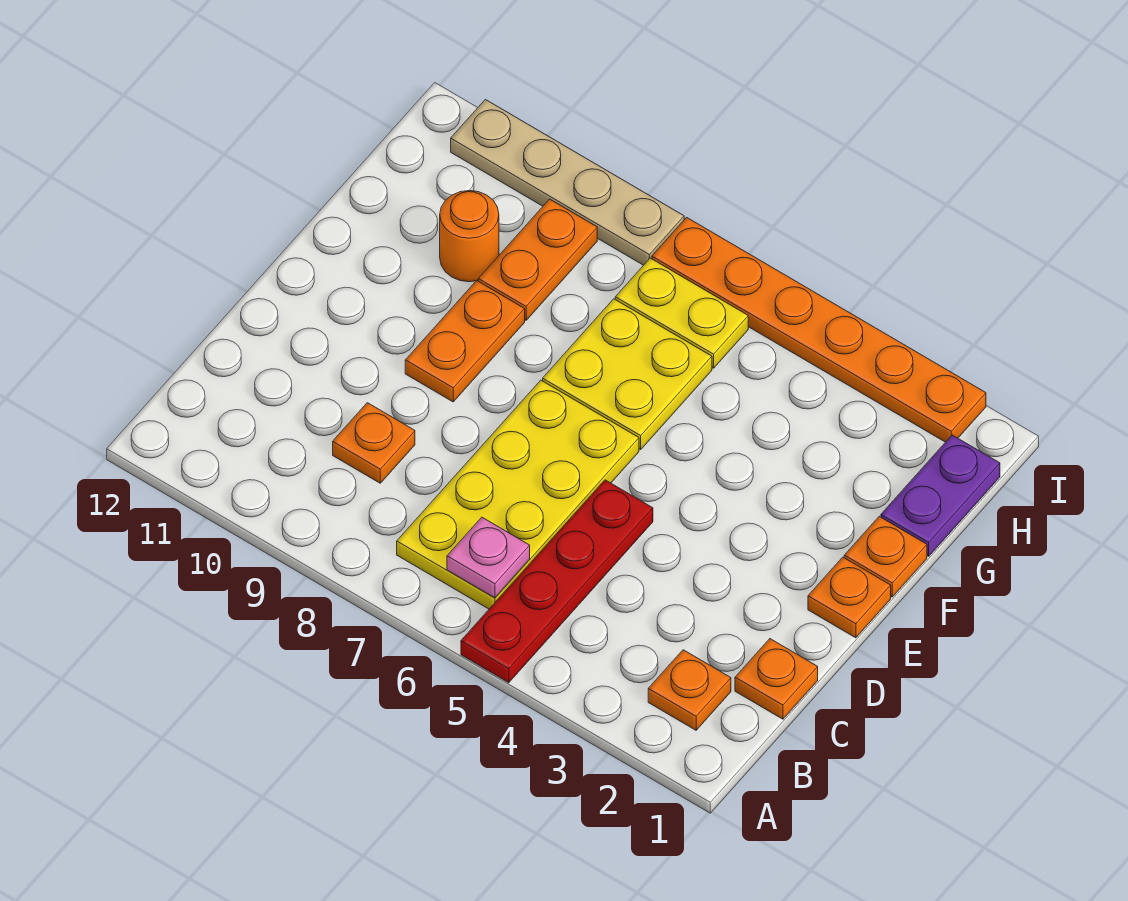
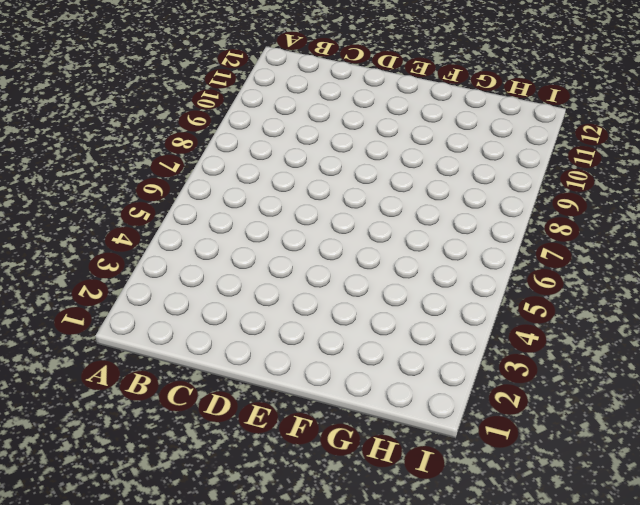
none -> red 1x4 plate [461,480,653,683]
none -> orange 1x1 plate [648,650,731,730]
none -> yellow 2x4 plate [397,380,639,609]

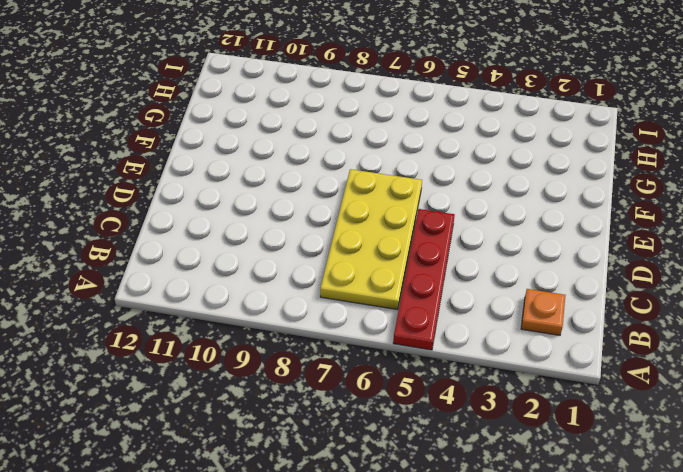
none -> orange 1x1 plate [735,639,818,719]
none -> orange 1x1 plate [333,403,415,483]
none -> orange 1x1 plate [808,557,891,638]

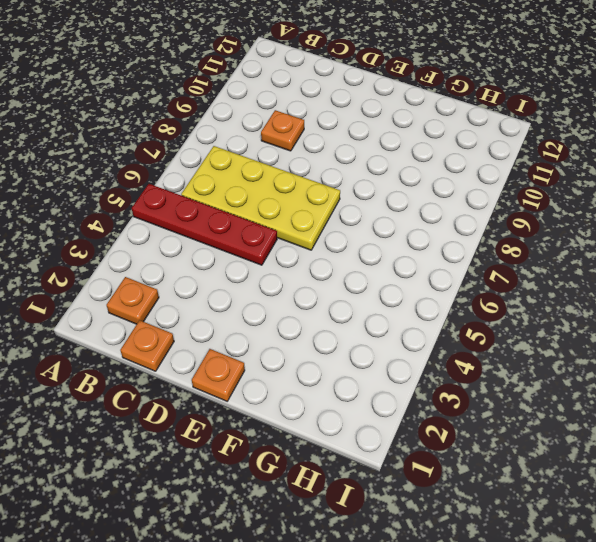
none -> orange 1x2 plate [405,281,525,402]
none -> orange 1x1 plate [844,516,927,597]
none -> yellow 2x2 plate [543,299,712,450]

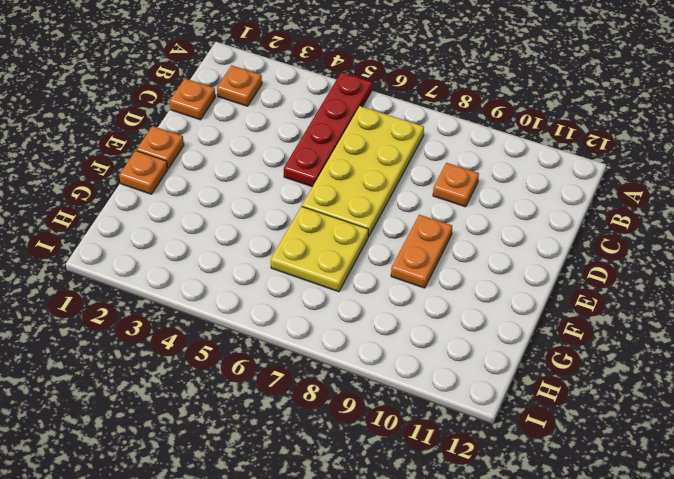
none -> purple 1x2 plate [881,435,1000,556]
none -> orange 1x2 plate [478,199,597,320]
none -> orange 1x1 round brick [440,191,499,282]

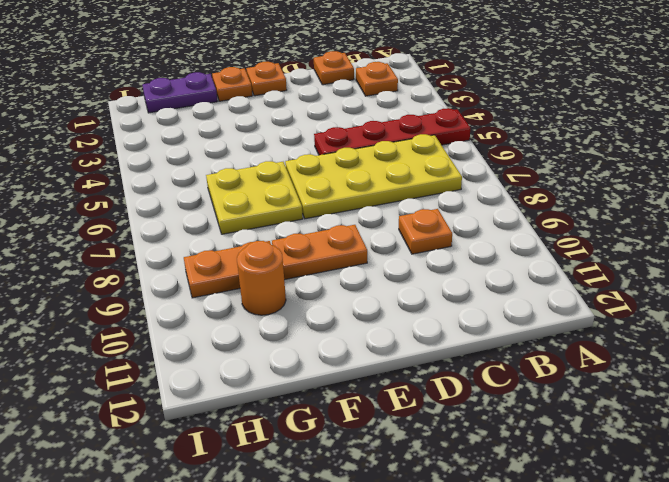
none -> yellow 1x2 plate [615,258,748,368]
none -> orange 1x6 plate [652,217,986,442]
none -> tan 1x4 plate [451,100,684,265]

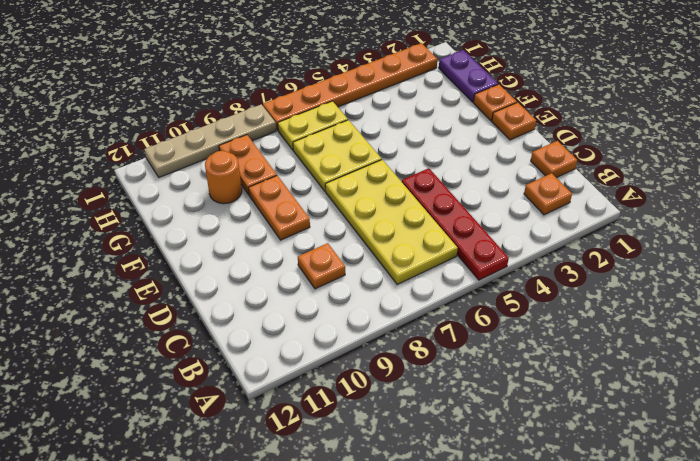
none -> pink 1x1 plate [447,517,530,598]

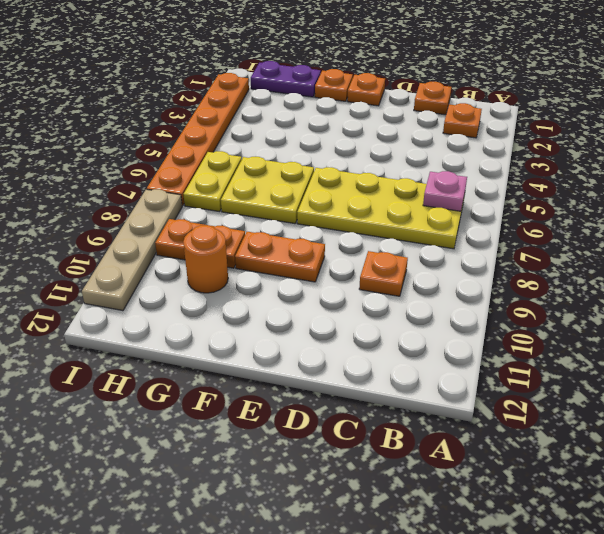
none -> red 1x4 plate [461,480,653,683]

